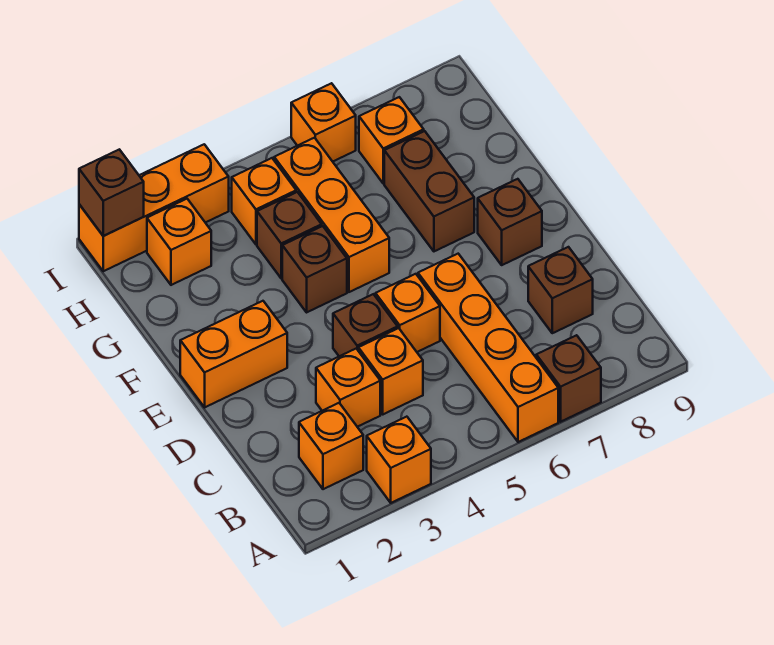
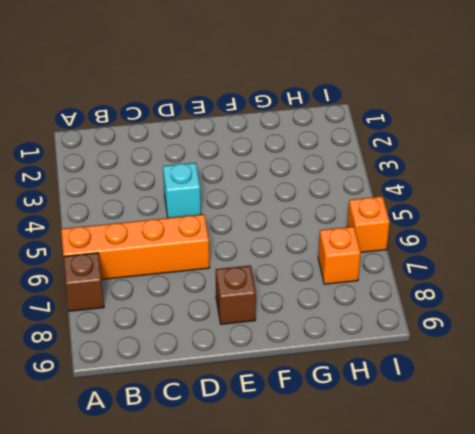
cyan 1x1 brick [163,163,201,218] -> brown 1x1 brick [333,294,398,356]
none -> orange 1x1 brick [367,417,431,503]
none -> orange 1x1 brick [299,403,363,489]
none -> orange 1x1 brick [316,349,380,427]

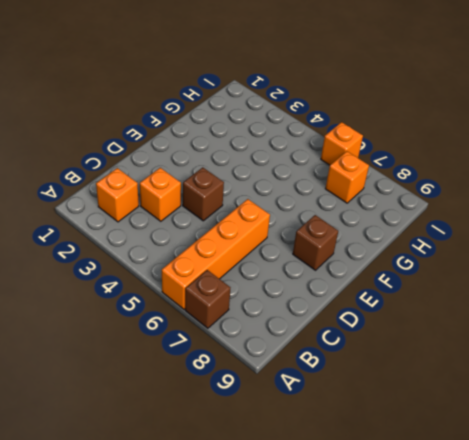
none -> orange 1x1 brick [367,417,431,503]
none -> orange 1x1 brick [358,328,423,414]
none -> brown 1x1 brick [528,247,593,333]

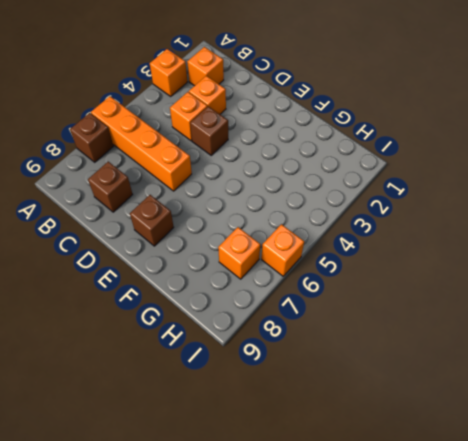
none -> orange 1x1 brick [376,274,440,352]
none -> orange 1x2 brick [180,301,287,407]
none -> brown 1x1 brick [282,226,347,312]

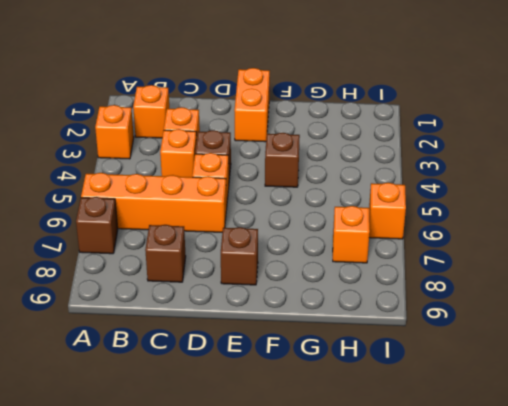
none -> orange 1x3 brick [274,138,389,292]
none -> brown 1x2 brick [384,131,474,251]
none -> brown 1x1 brick [257,192,322,278]

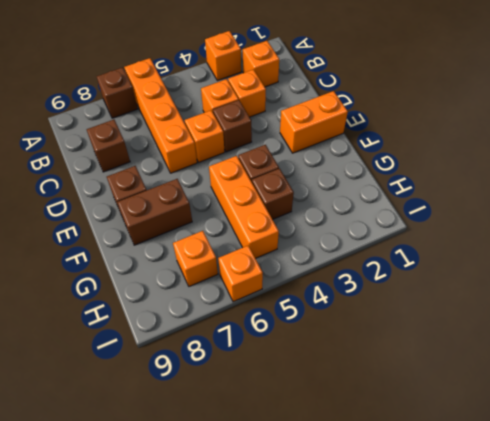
brown 1x2 brick [117,179,192,245] -> brown 1x2 brick turned to [384,131,474,251]
none -> orange 1x1 brick [147,199,211,285]
none -> orange 1x1 brick [232,158,296,244]
none -> orange 1x3 brick [79,144,229,271]

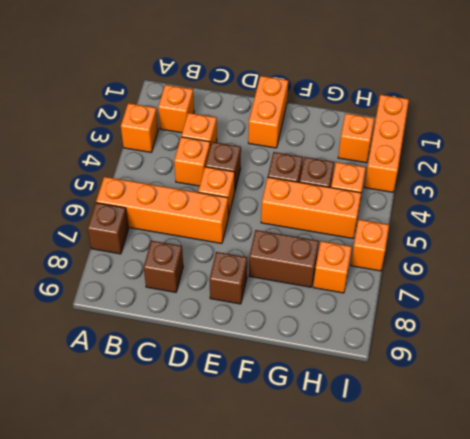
none -> brown 1x1 brick [79,149,144,236]

